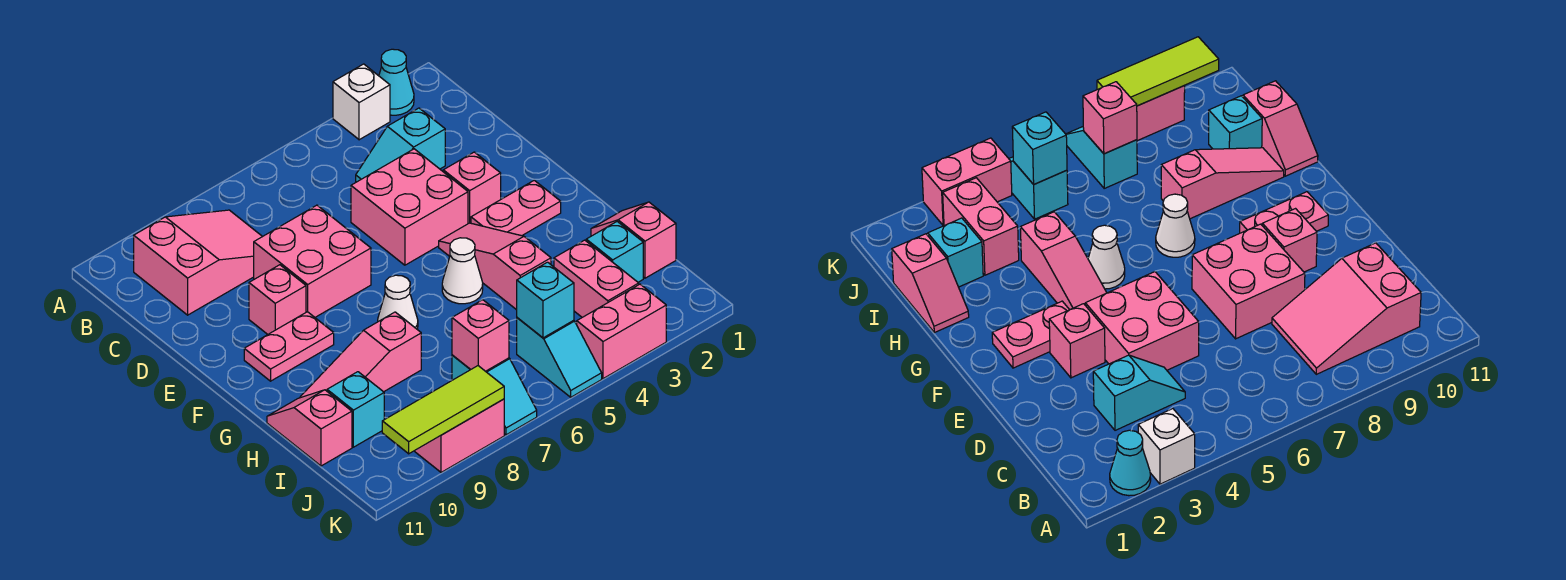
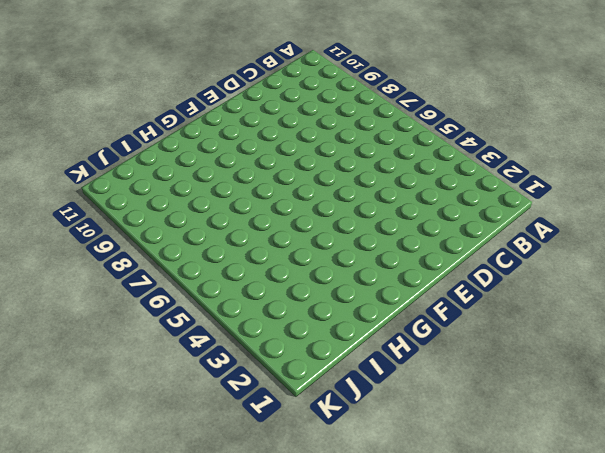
none -> cyan 1x1 cone [379,49,414,115]
none -> white 1x1 brick [333,64,390,140]
none -> pink 2x3 slope [134,210,263,315]

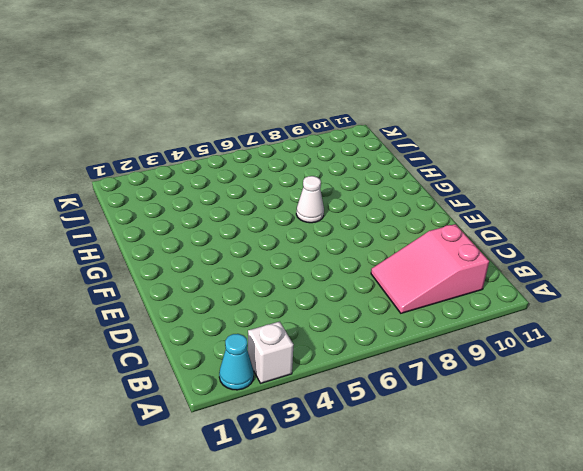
none -> cyan 1x2 slope [356,108,445,182]
none -> pink 2x2 brick [351,149,468,265]
none -> pink 2x2 brick [254,205,371,317]

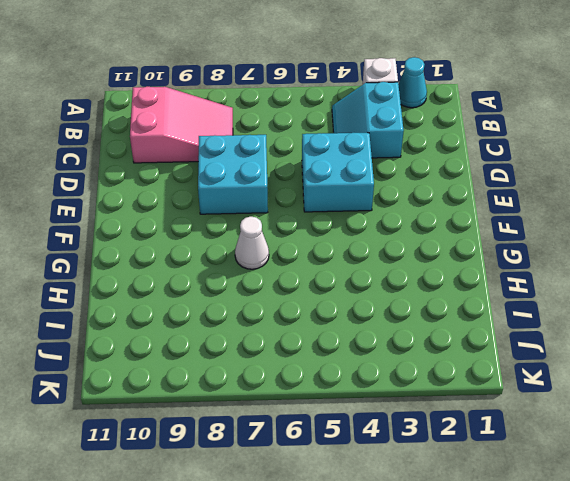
cyan 2x2 slope [332,82,404,158] -> cyan 1x2 slope [356,108,445,182]
cyan 2x2 brick [302,133,374,212] -> pink 2x2 brick [351,149,468,265]
cyan 2x2 brick [198,135,268,214] -> pink 2x2 brick [254,205,371,317]
none -> pink 1x1 brick [443,152,501,224]
none -> pink 1x1 brick [249,265,306,334]
none -> pink 1x2 plate [471,180,561,236]

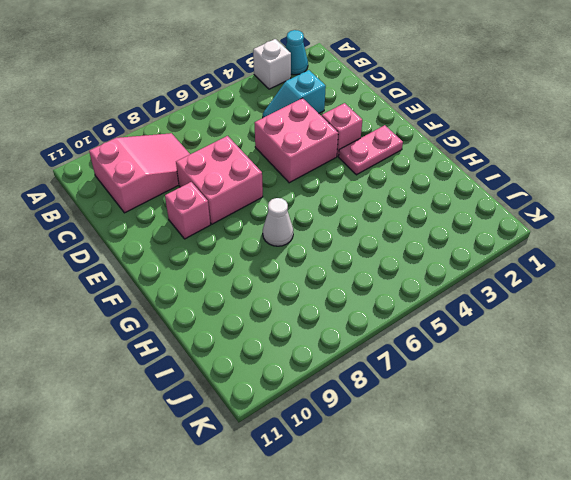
none -> pink 1x3 slope [439,223,551,310]
none -> pink 1x2 plate [244,312,334,381]
none -> white 1x1 cone [442,238,483,304]

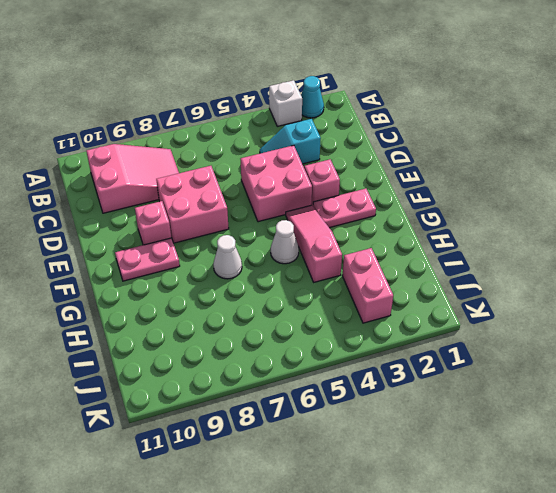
none -> pink 1x2 slope [591,202,676,278]
none -> pink 1x3 slope [300,312,421,398]
none -> pink 1x2 slope [267,390,352,466]

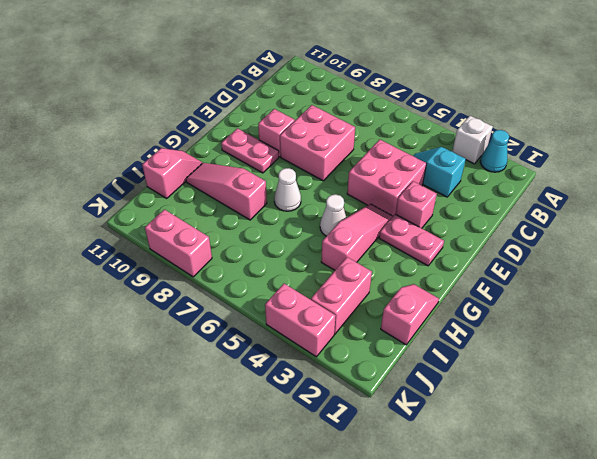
none -> pink 2x3 slope [134,210,263,315]
none -> cyan 1x1 brick [586,222,643,282]
none -> cyan 1x1 brick [327,372,384,447]

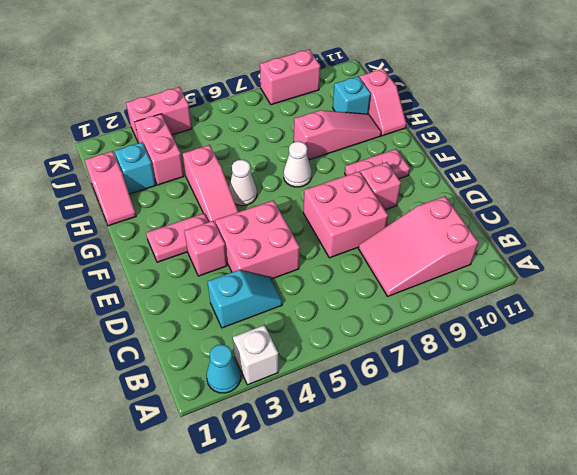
none -> cyan 1x2 slope [517,318,602,397]
none -> cyan 1x2 slope [452,355,537,435]
none -> cyan 1x1 brick [517,262,574,338]

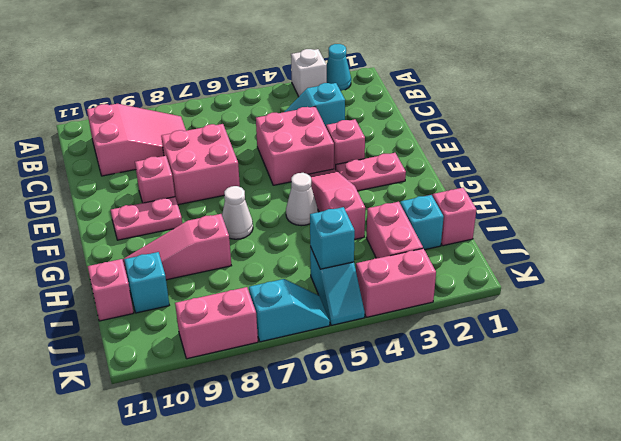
cyan 1x2 slope [249,279,330,342] -> cyan 1x2 slope turned to [452,355,537,435]
none -> pink 1x1 brick [452,300,509,371]
none -> lime 1x3 tile [382,366,504,454]

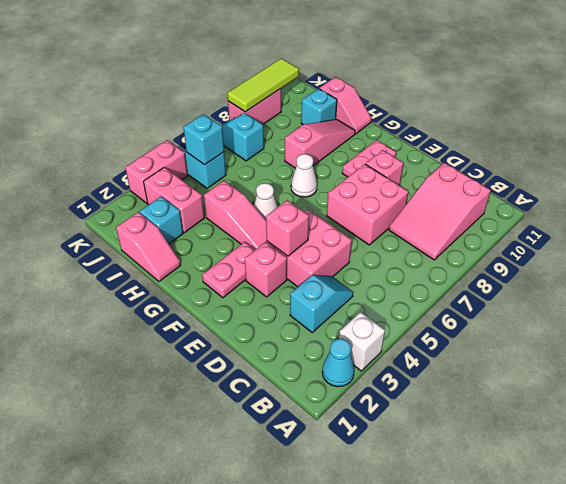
pink 1x1 brick [266,200,309,256] -> pink 1x1 brick moved to [452,300,509,371]

